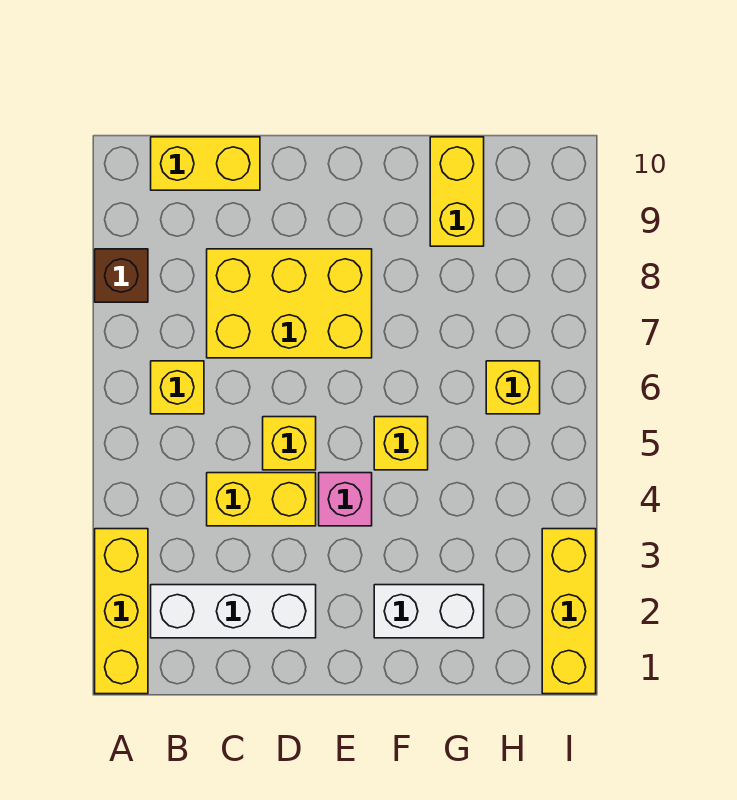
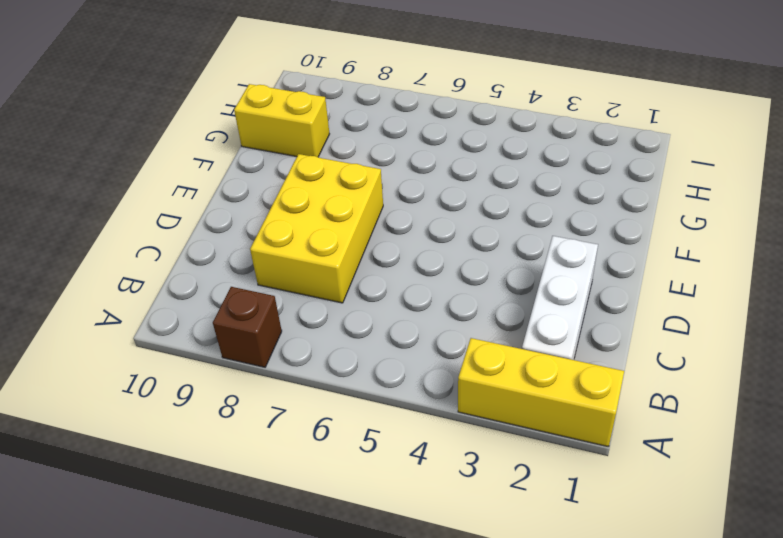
none -> yellow 1x1 brick [151,361,204,414]
none -> yellow 1x2 brick [151,137,260,190]
none -> yellow 1x2 brick [207,473,316,526]

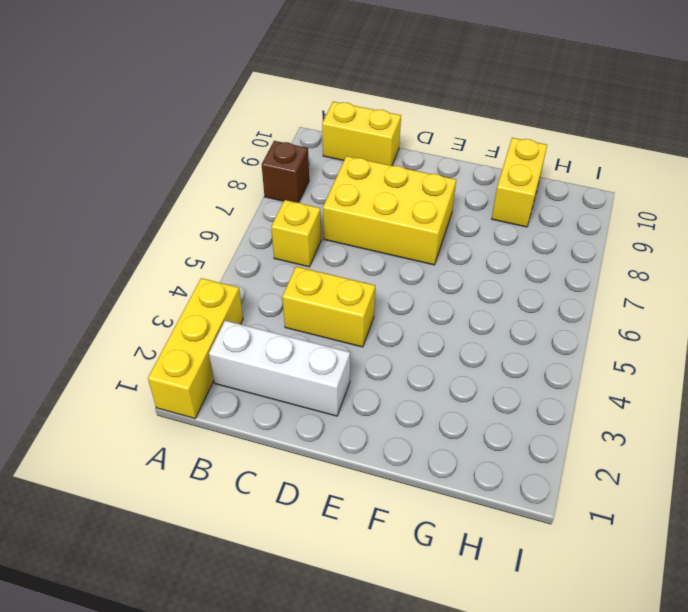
none -> yellow 1x1 brick [263,417,316,470]
none -> pink 1x1 brick [319,473,372,526]
none -> white 1x2 brick [374,585,484,638]

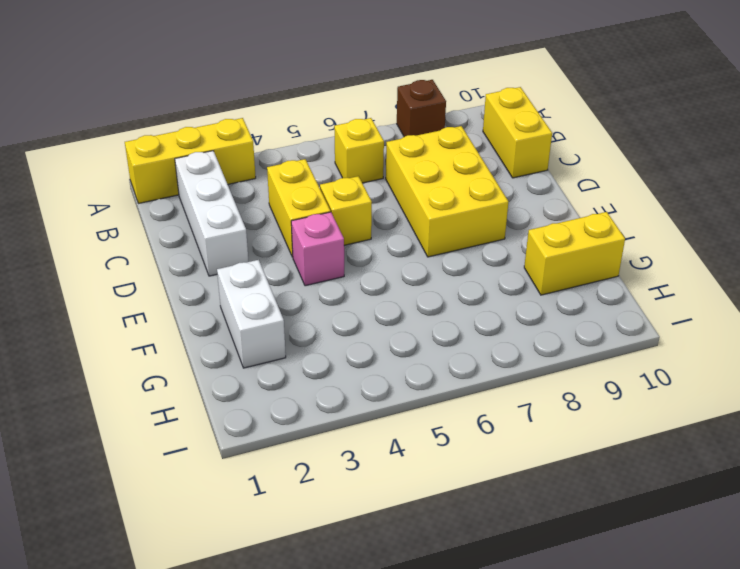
none -> yellow 1x1 brick [374,417,428,470]
none -> yellow 1x1 brick [486,361,540,414]
none -> yellow 1x3 brick [542,529,596,694]

